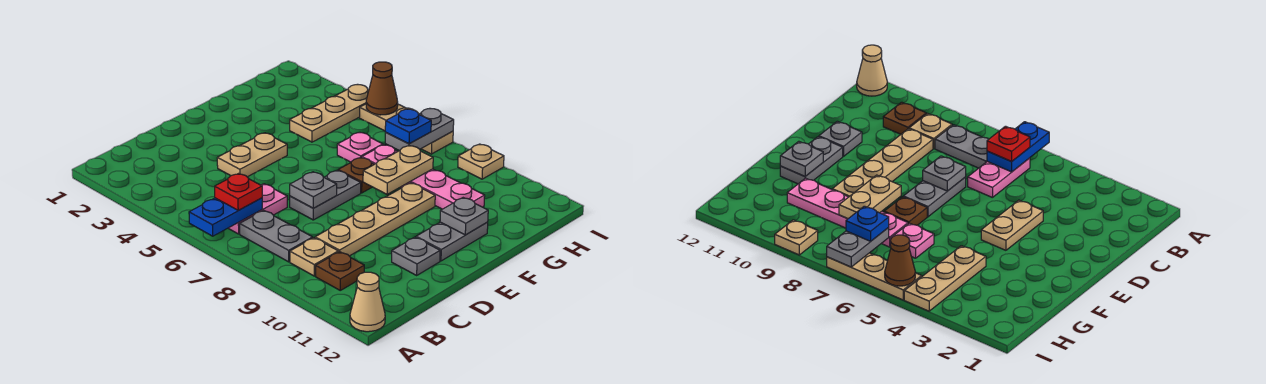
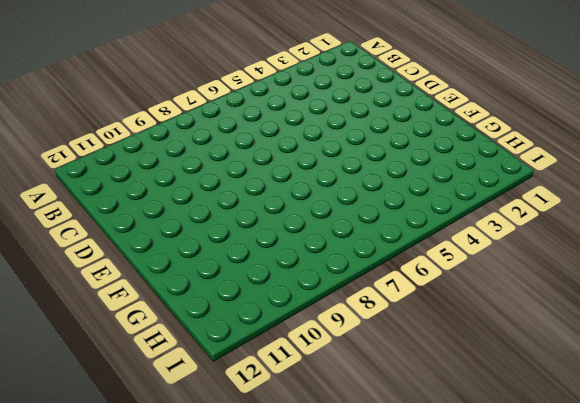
none -> tan 1x1 cone [350,272,385,332]
none -> pink 1x2 plate [228,184,287,234]
none -> grey 1x2 plate [240,210,313,262]

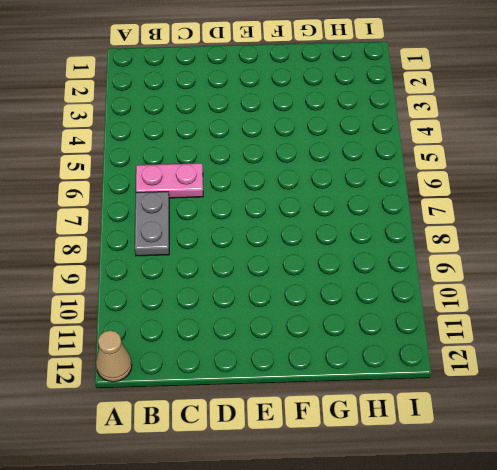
none -> tan 1x1 plate [290,238,338,276]
none -> brown 1x1 plate [316,252,364,290]
none -> tan 1x4 plate [315,183,435,256]

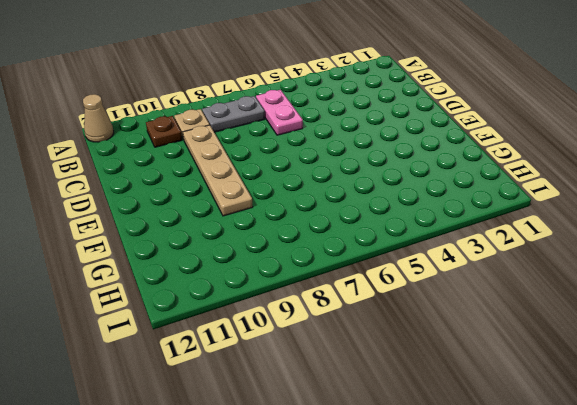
none -> tan 1x2 plate [217,133,287,177]
none -> grey 1x2 plate [290,170,361,220]
none -> grey 1x1 plate [392,237,440,275]

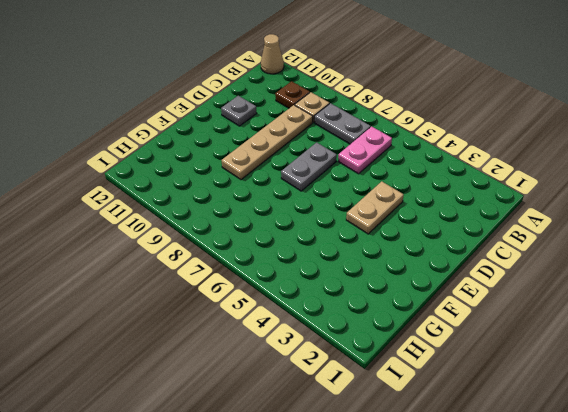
none -> grey 1x2 plate [416,222,488,261]
none -> brown 1x1 plate [338,157,374,193]
none -> tan 1x3 plate [290,84,369,142]

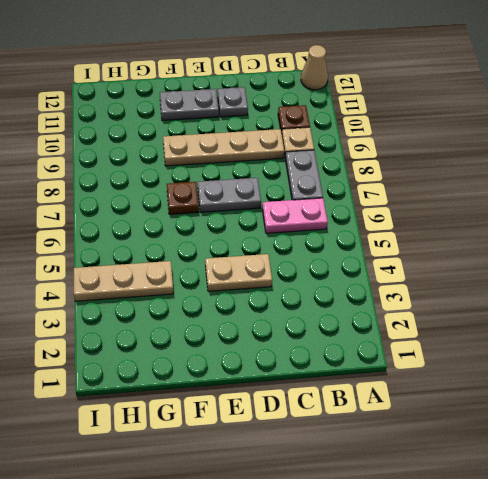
none -> pink 1x1 plate [337,132,383,162]
none -> pink 1x4 plate [362,145,485,209]
none -> tan 1x3 plate [359,104,453,154]

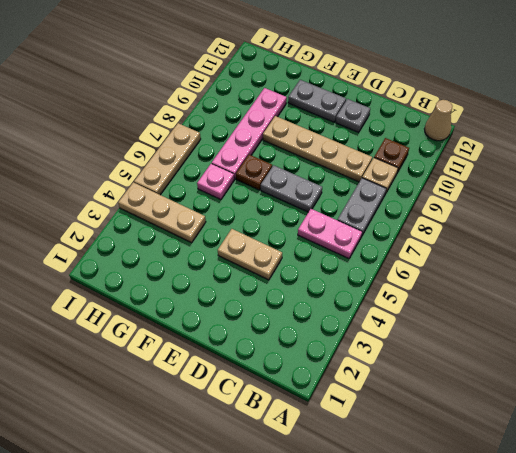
none -> tan 1x1 plate [458,144,504,179]
none -> blue 1x2 plate [189,198,262,236]
none -> grey 1x1 plate [290,172,337,208]

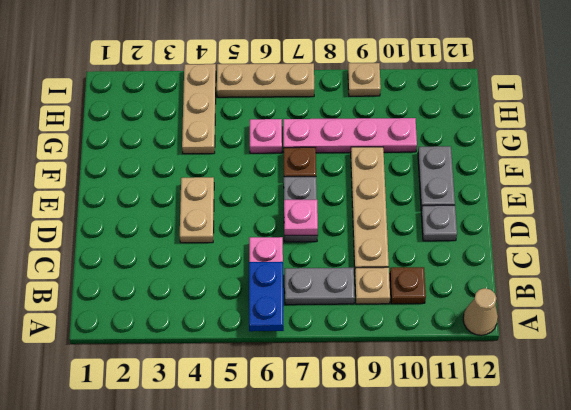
pink 1x1 plate [284,200,318,235] -> grey 1x1 plate [290,172,337,208]
none -> tan 1x2 plate [363,146,433,194]
none -> grey 1x1 plate [440,198,488,235]
none -> grey 1x2 plate [385,109,454,151]

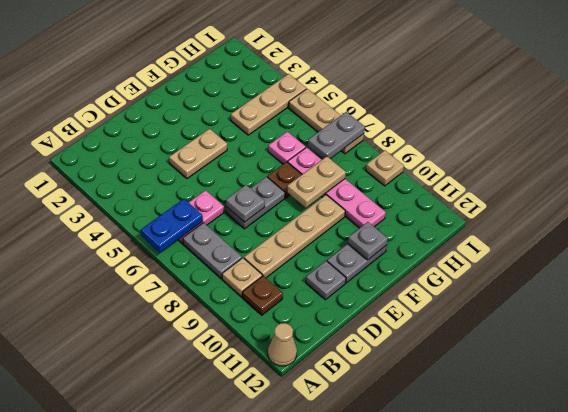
none -> brown 1x1 cone [366,62,398,115]
none -> red 1x1 plate [215,173,262,210]
none -> blue 1x1 plate [385,109,431,144]

